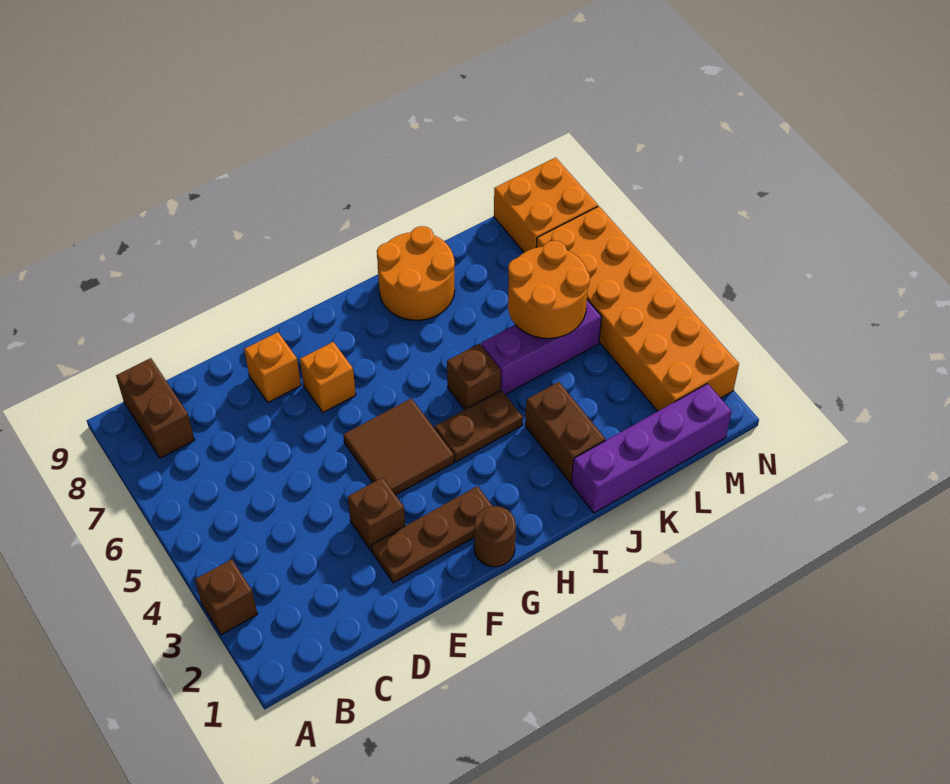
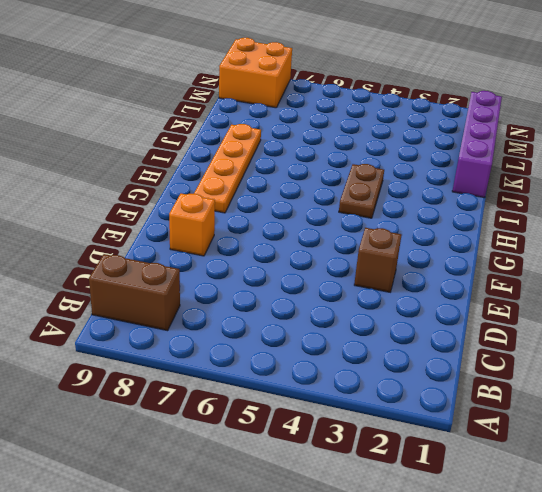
orange 1x4 plate [194,124,261,213] -> orange 2x2 round brick [377,226,455,320]
none -> brown 1x1 brick [195,559,257,635]
none -> brown 1x3 plate [371,486,492,583]
none -> brown 2x2 tile [343,398,454,495]

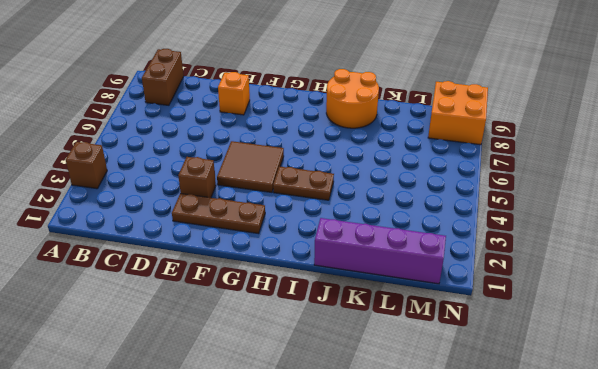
none -> orange 1x1 brick [300,342,356,412]
none -> brown 1x1 round brick [474,506,516,567]
none -> brown 1x1 brick [447,344,501,410]

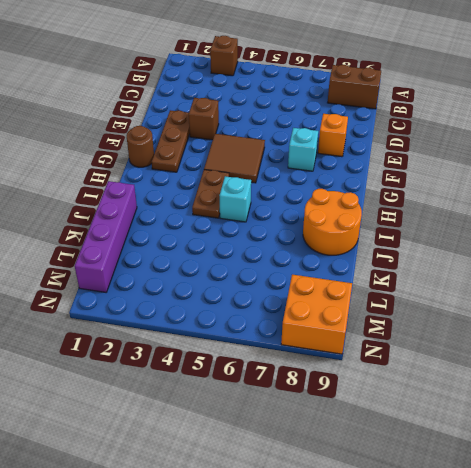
cyan 1x1 brick [288,128,318,171] -> orange 1x1 brick [300,342,356,412]
cyan 1x1 brick [219,176,251,222] -> brown 1x1 brick [447,344,501,410]
none -> brown 1x2 brick [525,382,605,483]
none -> purple 1x3 brick [481,300,601,394]
none -> orange 2x6 brick [536,206,739,411]

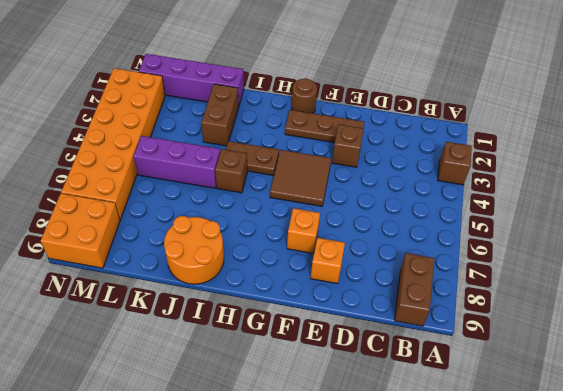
none -> orange 2x2 round brick [508,240,590,338]

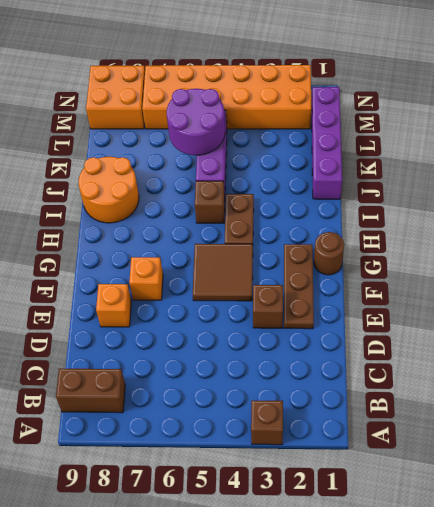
purple 2x2 round brick [167,89,225,155] -> orange 2x2 round brick [508,240,590,338]
none -> brown 1x2 brick [525,382,605,483]

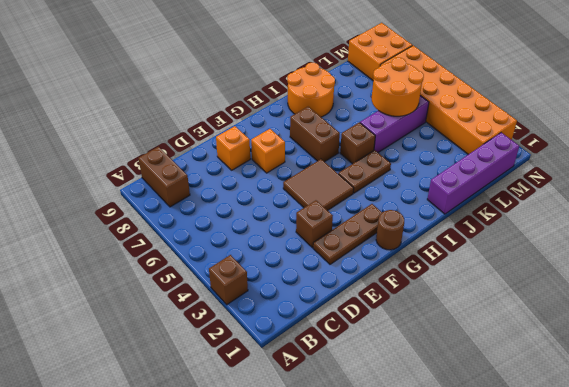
brown 1x2 brick [290,107,340,162] -> brown 1x2 brick moved to [525,382,605,483]

